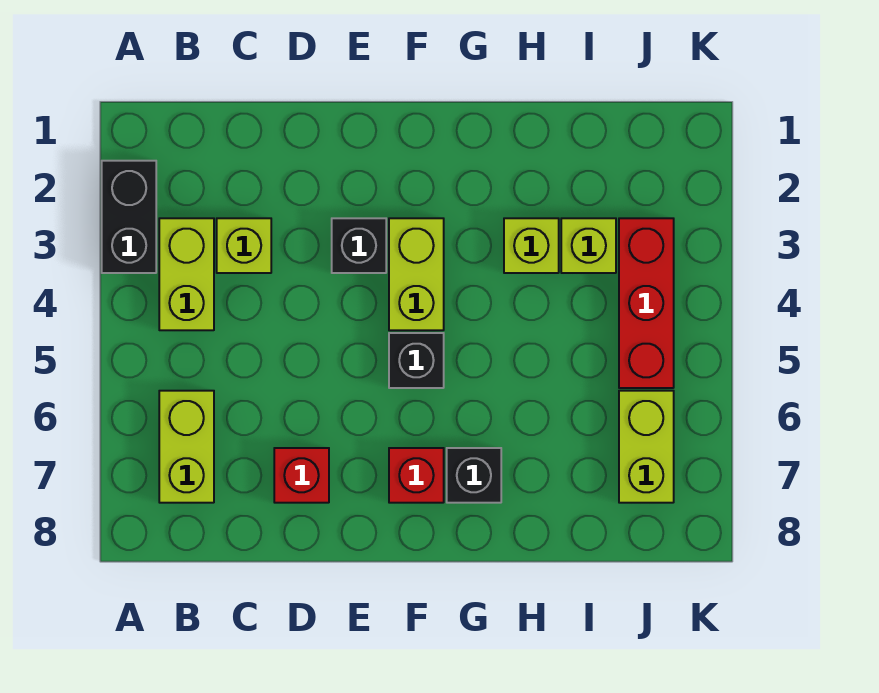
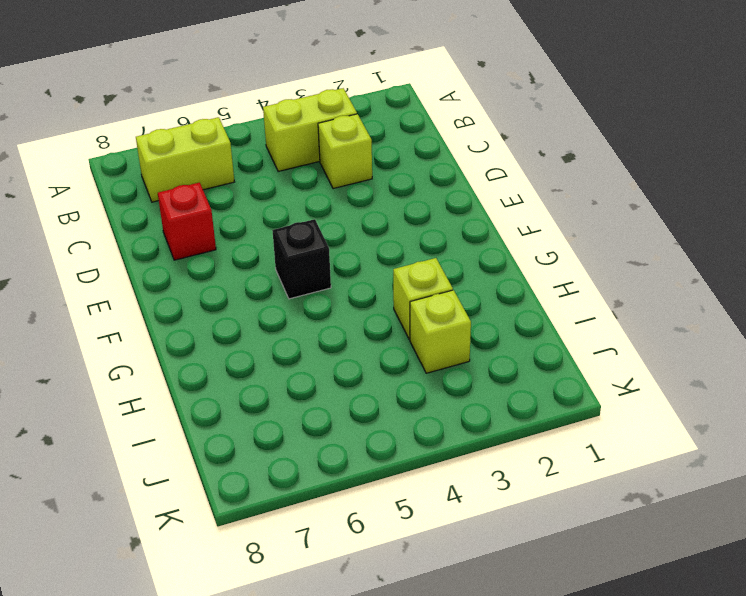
none -> black 1x2 brick [102,161,156,273]
none -> black 1x1 brick [332,218,386,273]
none -> lime 1x2 brick [389,218,444,330]

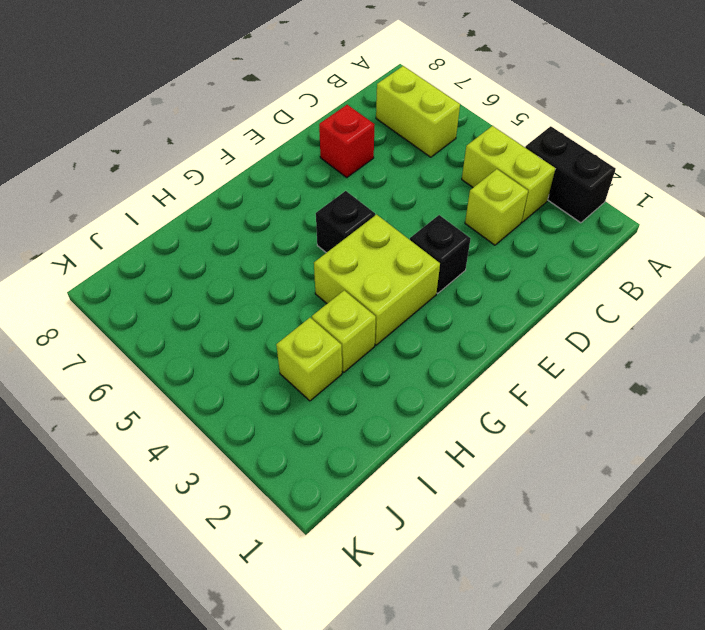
lime 2x2 brick [314,215,440,345] -> lime 1x2 brick [389,218,444,330]
none -> red 1x1 brick [389,448,444,503]
none -> black 1x1 brick [447,448,501,503]
none -> red 1x3 brick [619,218,674,388]

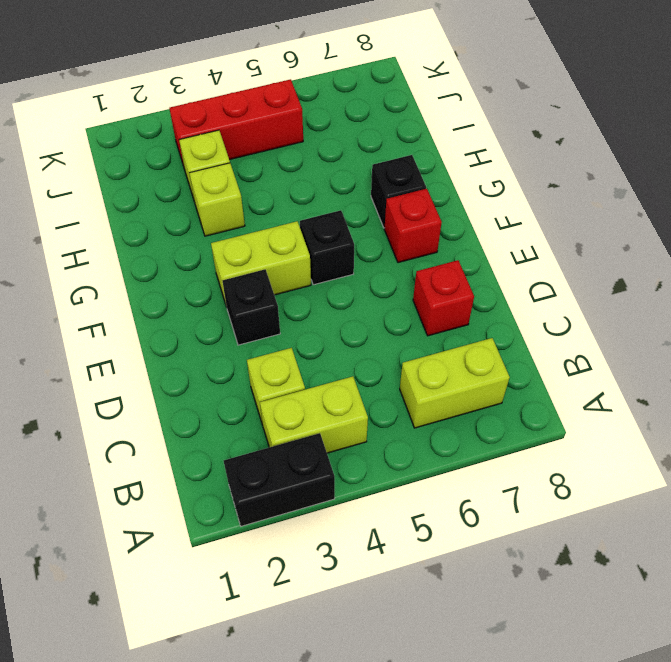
none -> lime 1x2 brick [619,391,674,503]

